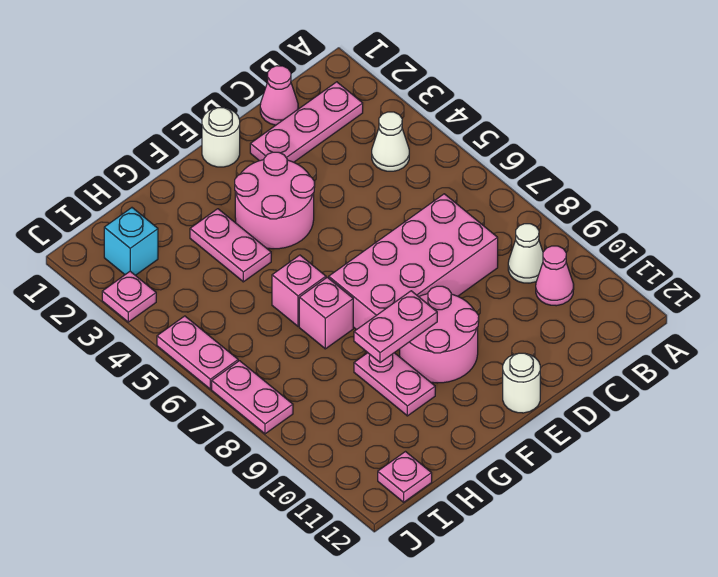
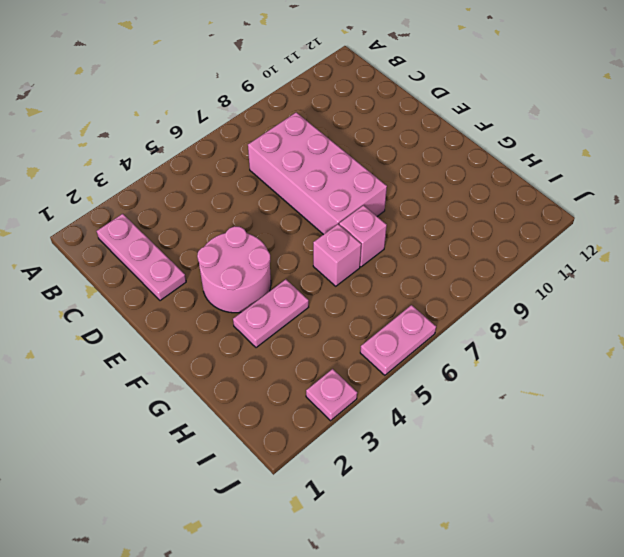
none -> white 1x1 cone [372,112,409,171]
none -> white 1x1 cone [508,224,543,283]
none -> pink 1x1 cone [536,246,574,306]

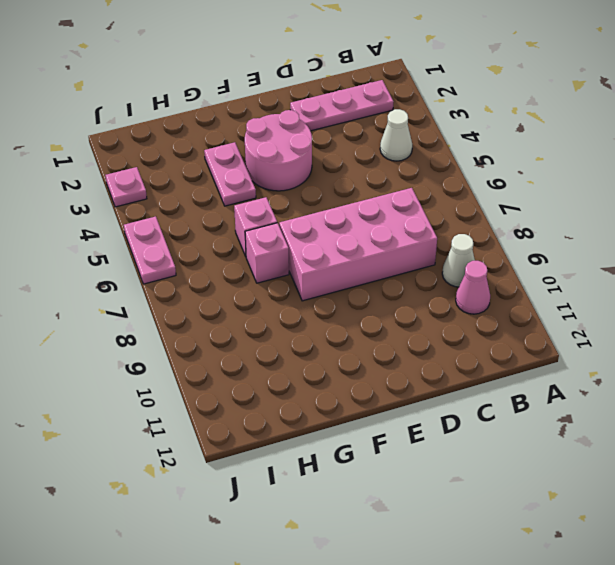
none -> pink 1x1 cone [260,66,298,125]
none -> white 1x1 round brick [202,108,240,167]
none -> pink 2x2 round brick [400,286,479,383]

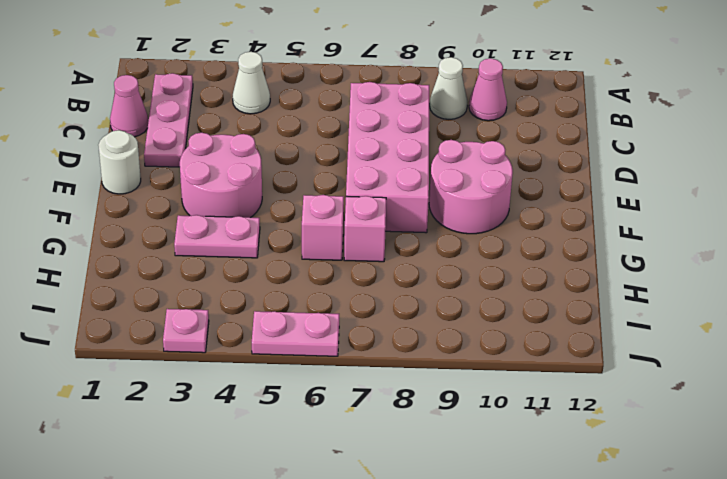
none -> white 1x1 round brick [503,353,540,413]
none -> pink 1x2 plate [354,353,435,416]
none -> cyan 1x1 brick [104,208,158,275]

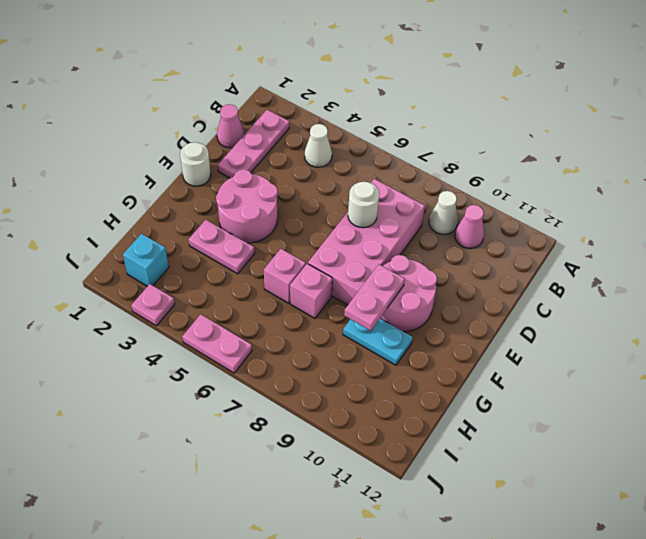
white 1x1 round brick [348,182,379,228] -> white 1x1 round brick moved to [503,353,540,413]
cyan 1x2 plate [343,319,413,365] -> pink 1x2 plate [354,353,435,416]
none -> pink 1x1 plate [378,452,432,502]
none -> pink 1x2 plate [212,361,293,434]

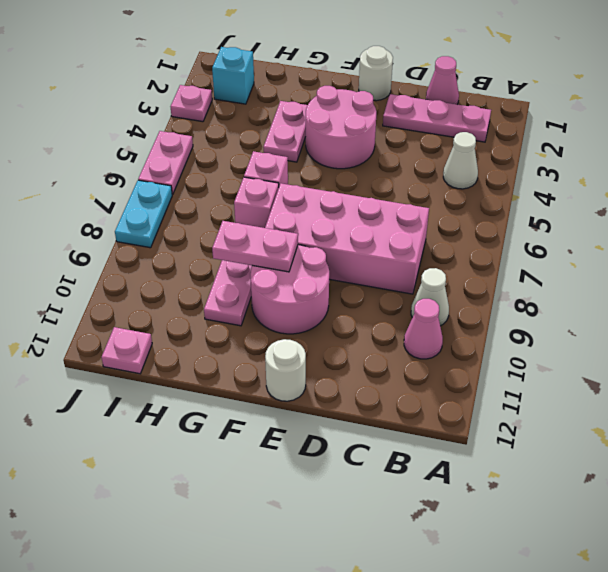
cyan 1x2 plate [115,180,172,248] -> pink 1x2 plate [212,361,293,434]

